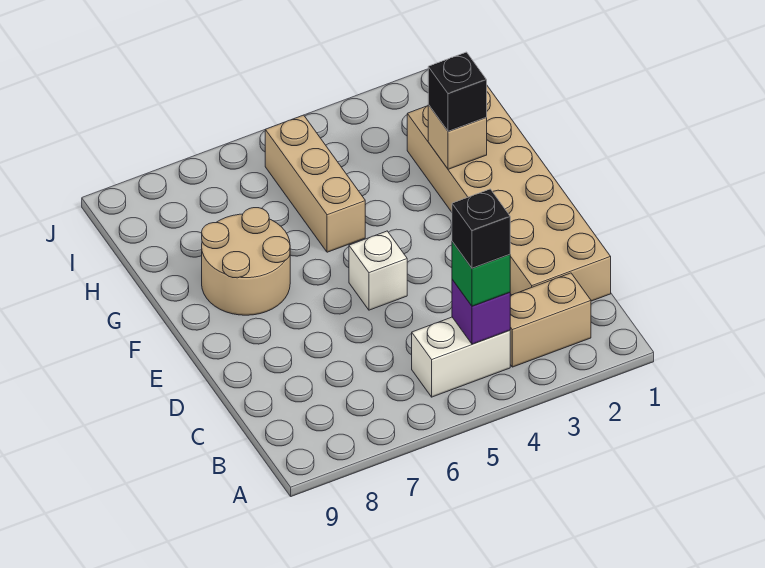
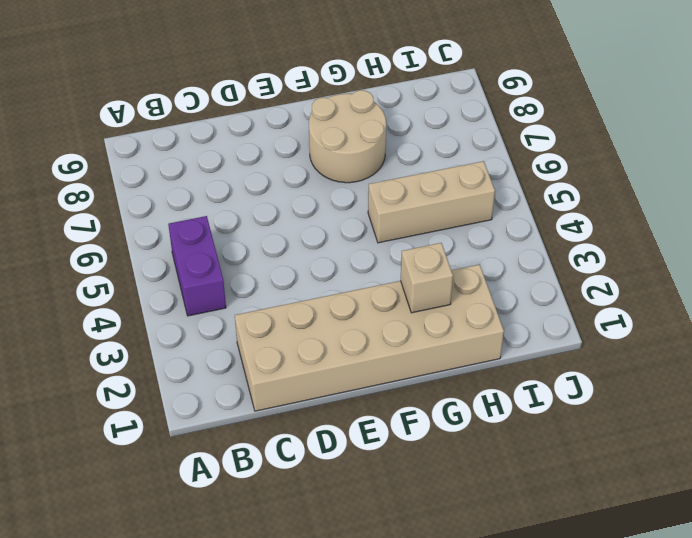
purple 1x2 brick [168,216,226,316] -> white 1x2 brick [412,317,510,397]
none -> tan 1x2 brick [510,273,591,367]
none -> white 1x1 brick [349,231,407,310]

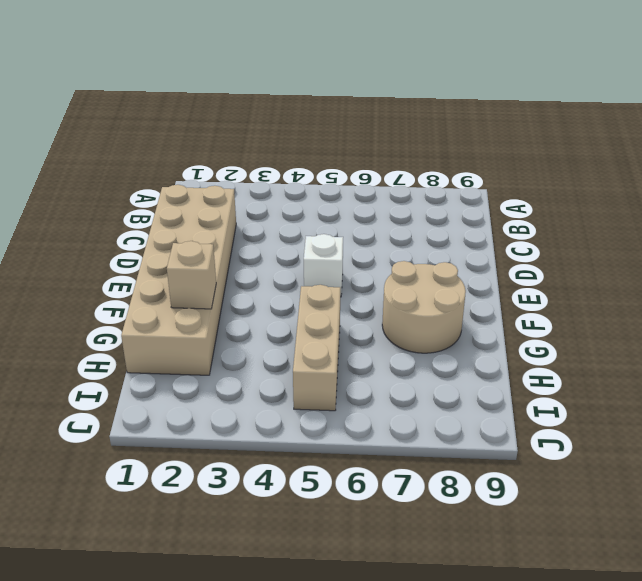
none -> tan 1x2 brick [510,273,591,367]
none -> white 1x2 brick [412,317,510,397]

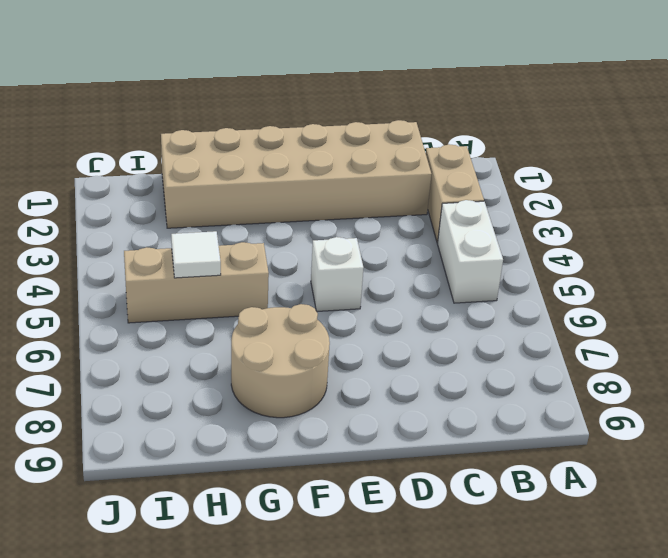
white 1x1 tile [171,231,221,278] -> none
none -> purple 1x1 brick [452,280,510,344]
none -> tan 1x1 brick [428,105,487,169]

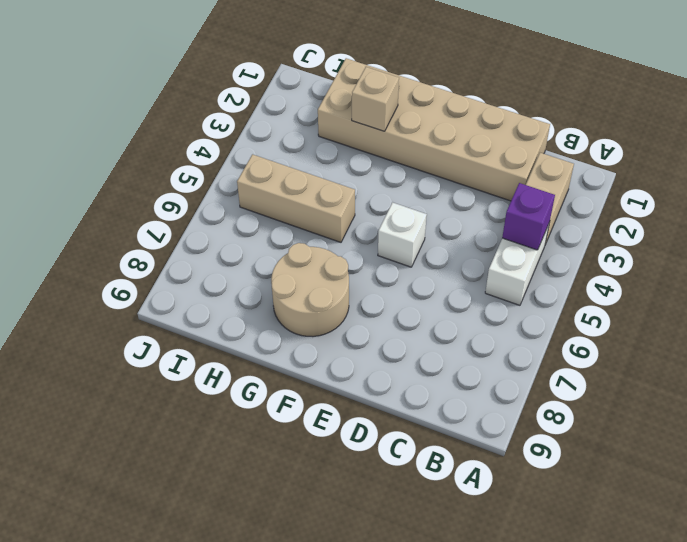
none -> green 1x1 brick [452,242,510,306]
none -> black 1x1 brick [428,52,487,131]

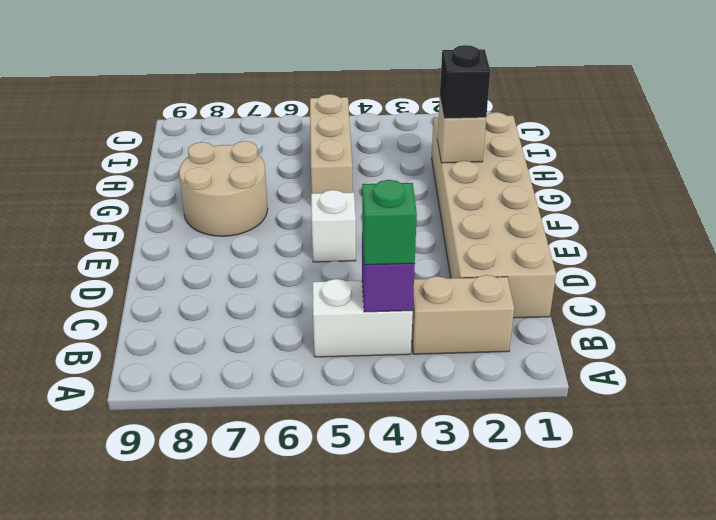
none -> black 1x1 brick [452,189,510,268]

